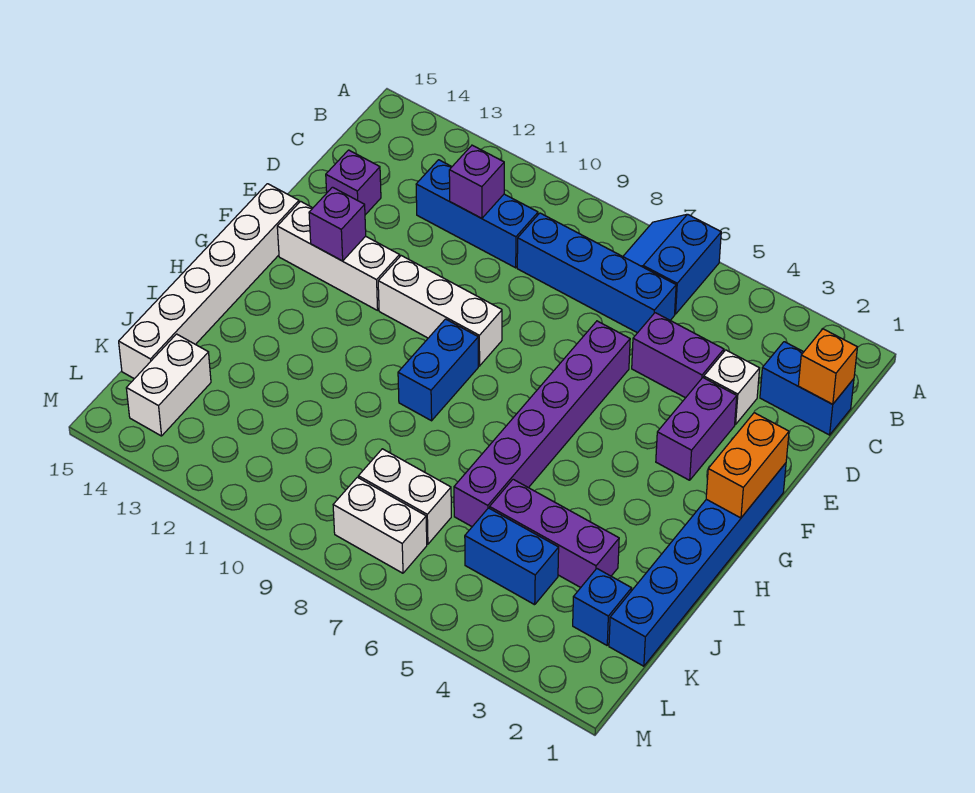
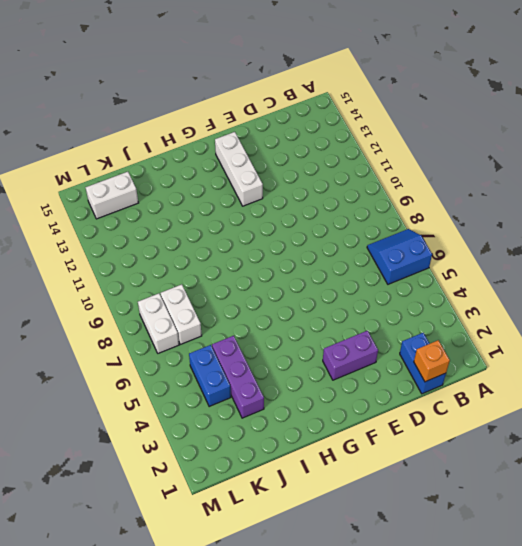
none -> blue 1x4 brick [517,213,676,333]
none -> blue 1x3 brick [416,160,538,268]
none -> white 1x1 brick [704,350,760,424]

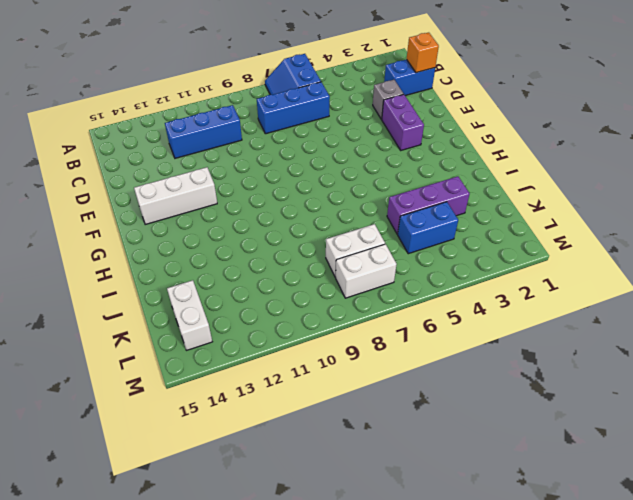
blue 1x3 brick [257,82,330,134] -> blue 1x4 brick [517,213,676,333]
grey 1x1 brick [373,80,403,119] -> white 1x1 brick [704,350,760,424]
none -> purple 1x2 brick [632,313,724,398]
none -> purple 1x1 brick [326,150,381,215]
none -> purple 1x6 brick [454,321,630,527]

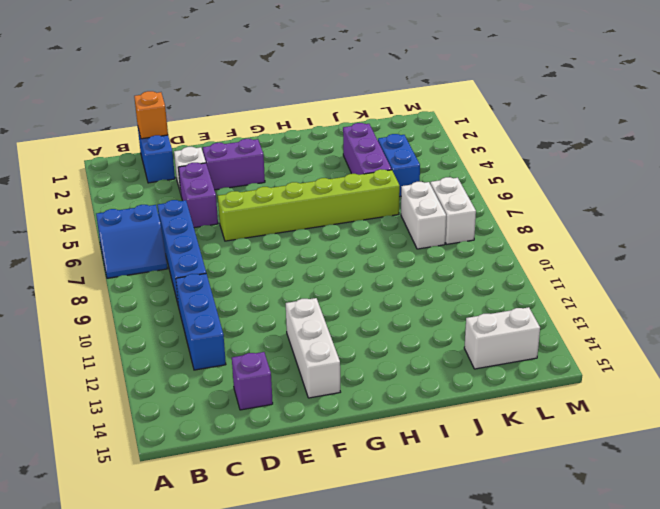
lime 1x6 brick [218,169,400,241] -> purple 1x6 brick [454,321,630,527]
none -> blue 1x6 brick [609,463,786,666]
none -> white 1x3 brick [378,256,502,366]
none -> white 1x6 brick [119,184,299,379]

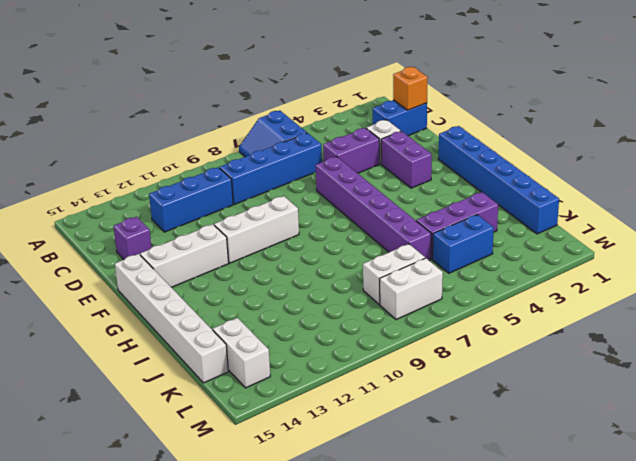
none -> blue 1x2 brick [398,319,478,421]
none -> blue 1x1 brick [573,569,632,645]
none -> purple 1x1 brick [449,145,504,218]

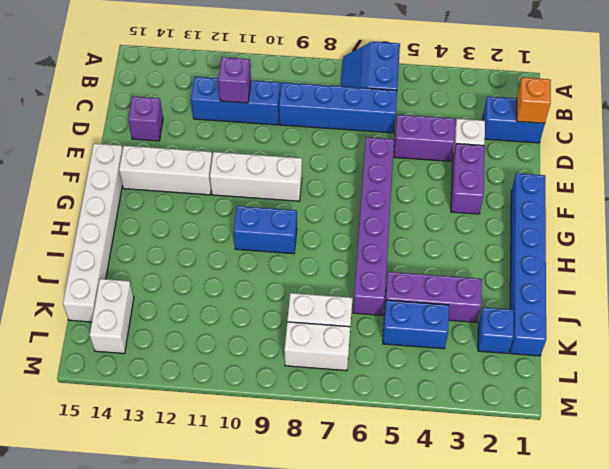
blue 1x2 brick [234,206,297,254] -> blue 1x2 brick turned to [398,319,478,421]
none -> orange 1x2 brick [706,413,789,518]
none -> purple 1x1 brick [309,187,366,261]

